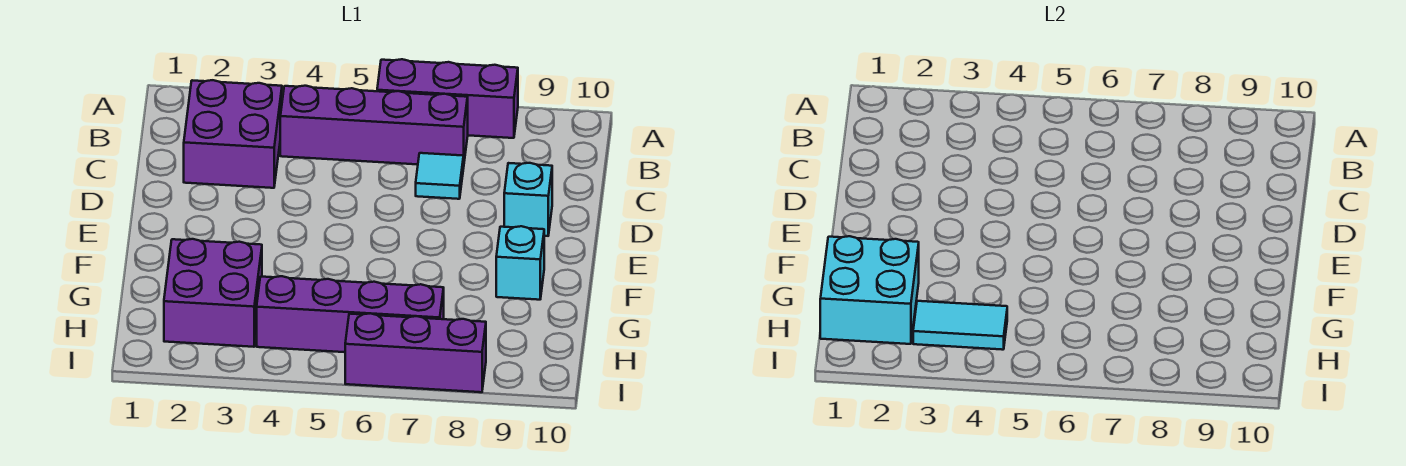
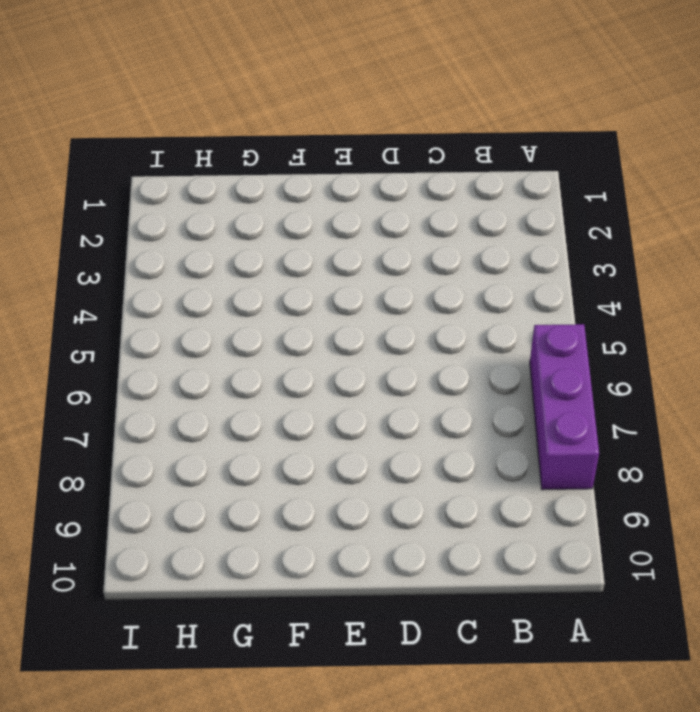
none -> purple 2x2 brick [184,80,282,188]
none -> purple 1x4 brick [280,86,468,164]

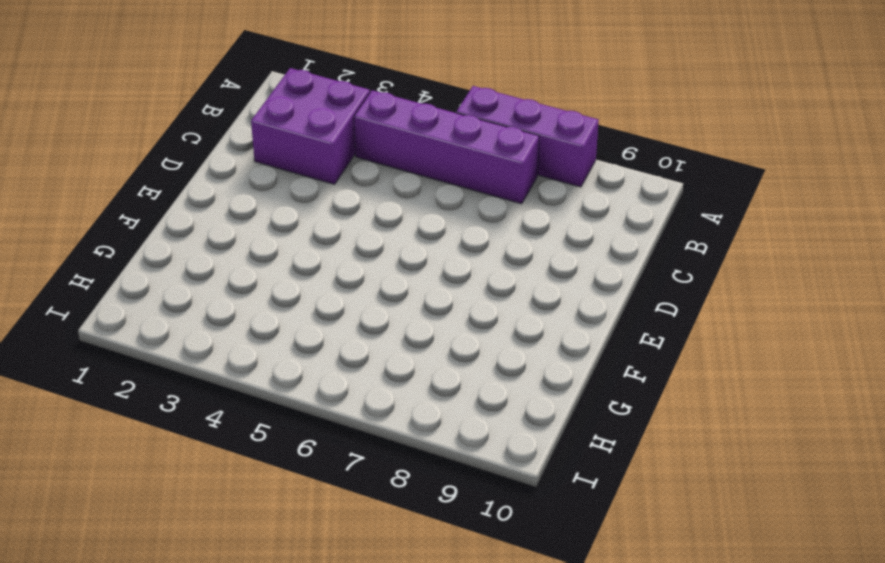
none -> cyan 1x1 tile [416,153,464,199]
none -> cyan 1x1 brick [504,163,552,236]

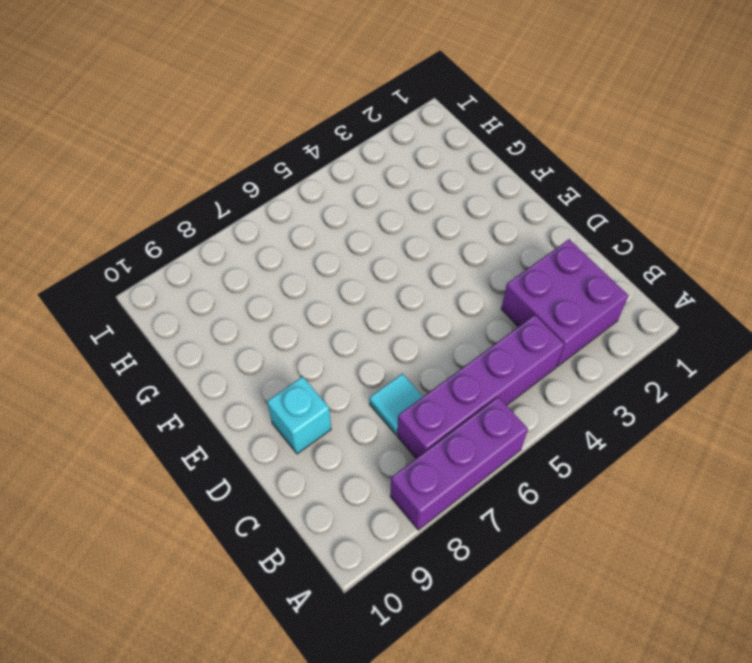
none -> cyan 1x1 brick [496,226,544,300]
none -> purple 2x2 brick [164,239,262,347]

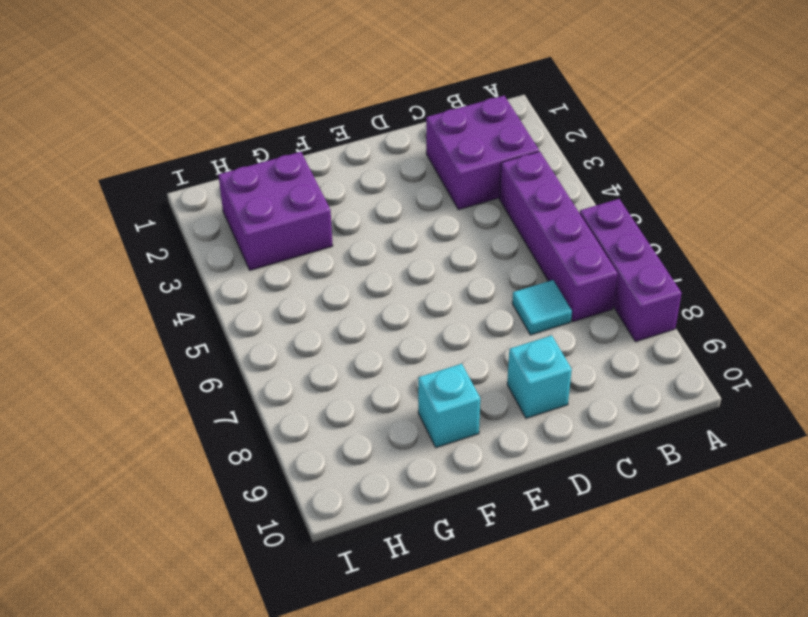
none -> purple 1x4 brick [257,276,444,352]
none -> purple 1x3 brick [345,313,486,392]

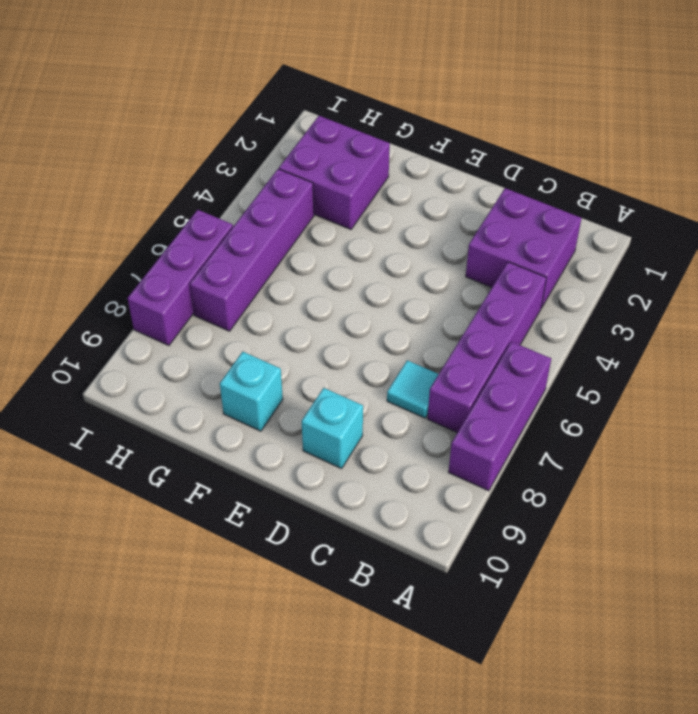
none -> cyan 2x2 brick [820,236,919,344]
none -> cyan 1x2 tile [913,301,1007,350]

